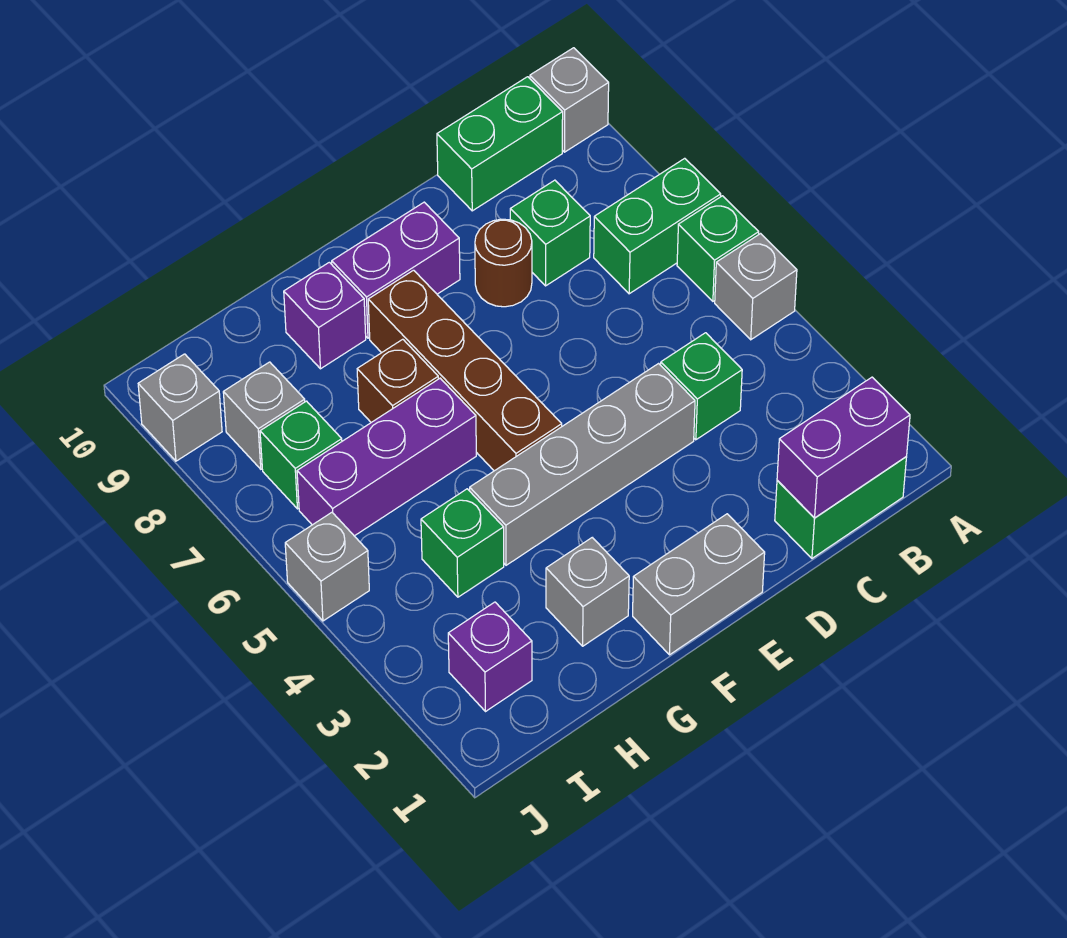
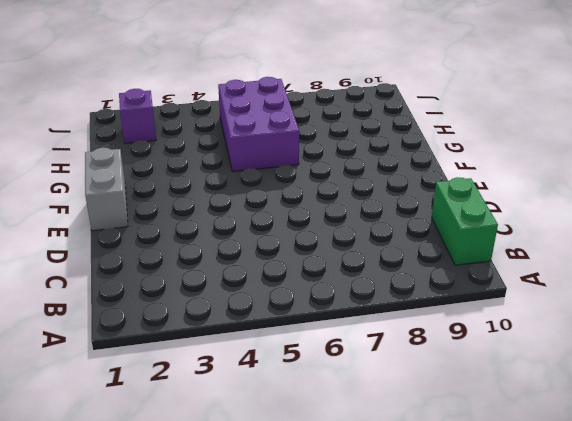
purple 2x3 brick [218,77,299,172] -> purple 1x3 brick [297,378,476,536]
none -> grey 1x1 brick [715,234,797,340]
none -> green 1x1 brick [677,196,759,301]
none -> green 1x2 brick [594,158,721,294]

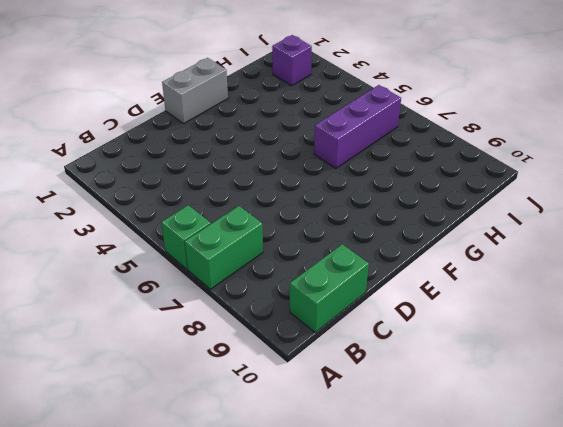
none -> grey 1x1 brick [715,234,797,340]
none -> grey 1x1 brick [530,48,609,152]
none -> green 1x2 brick [775,457,907,558]

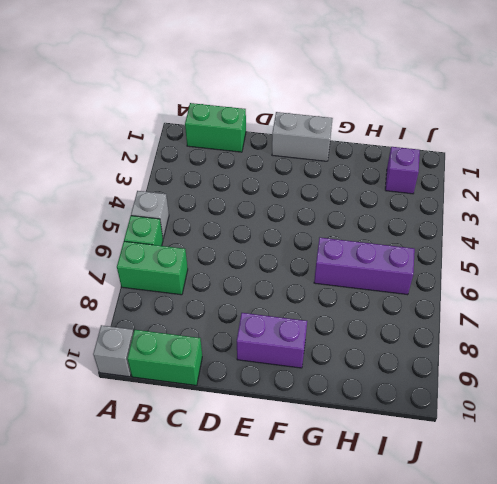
none -> green 1x1 brick [661,333,742,440]
none -> green 1x1 brick [510,180,590,286]
none -> grey 1x4 brick [470,364,695,565]

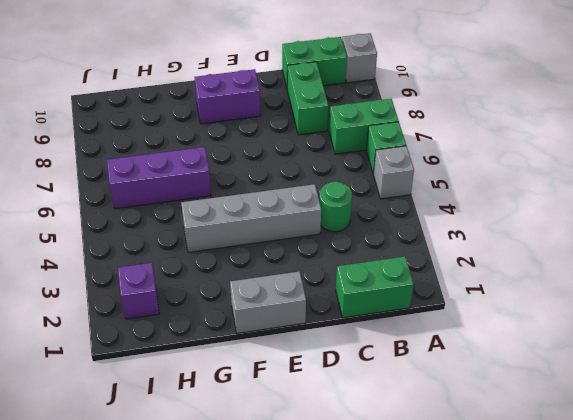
green 1x1 round brick [319,182,352,232] -> green 1x1 brick [661,333,742,440]
green 1x2 brick [287,62,328,135] -> green 1x1 brick [510,180,590,286]
none -> brown 1x1 round brick [475,219,532,307]
none -> brown 1x4 brick [368,270,562,471]
none -> grey 1x1 brick [546,538,629,646]

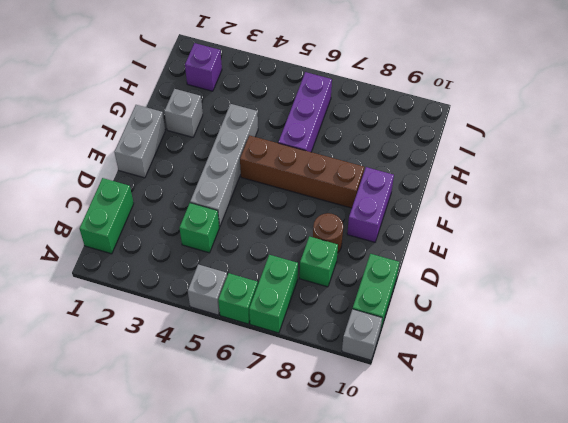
none -> brown 1x1 brick [357,339,438,422]
none -> purple 1x1 brick [284,262,366,369]
none -> green 1x1 brick [421,489,504,597]

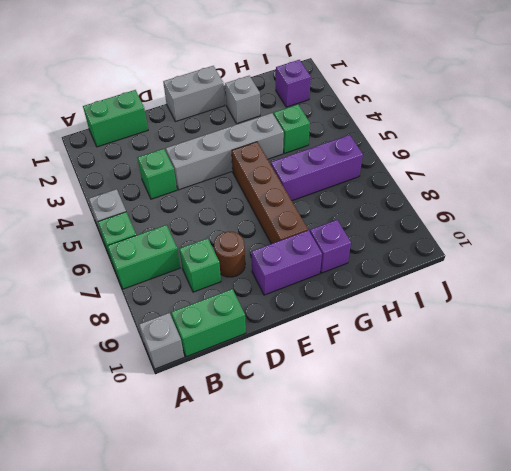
none -> brown 1x1 brick [357,339,438,422]
none -> green 1x1 brick [260,401,342,509]
none -> grey 1x1 brick [223,362,305,469]

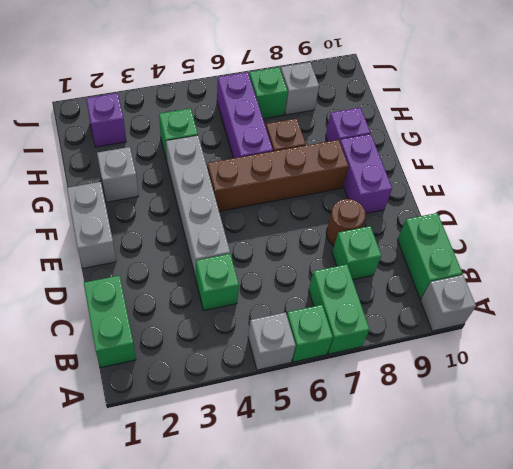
none -> grey 1x1 brick [285,512,369,621]
none -> grey 1x1 brick [138,354,222,461]
none -> purple 1x2 brick [777,377,910,518]

